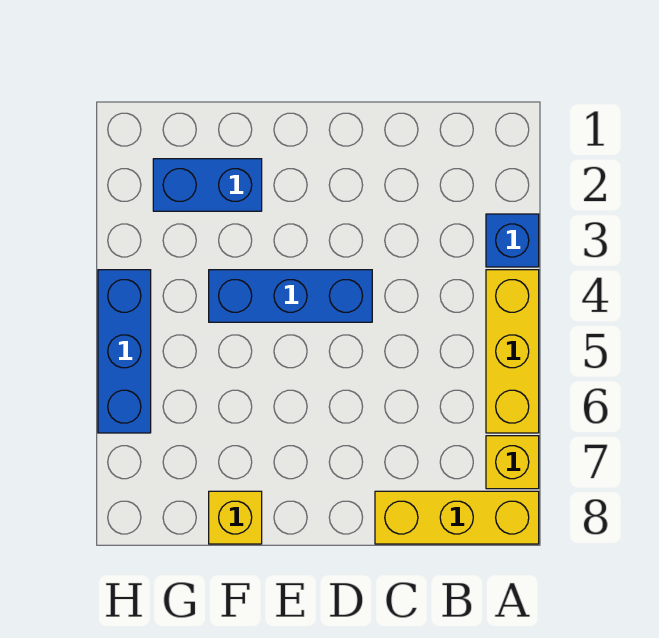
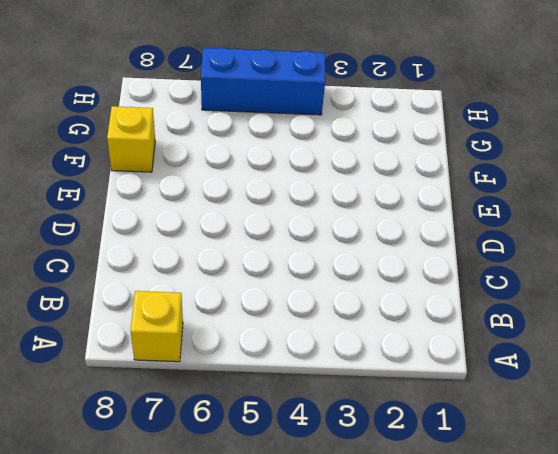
none -> blue 1x1 brick [486,214,539,267]
none -> yellow 1x3 brick [486,270,539,433]

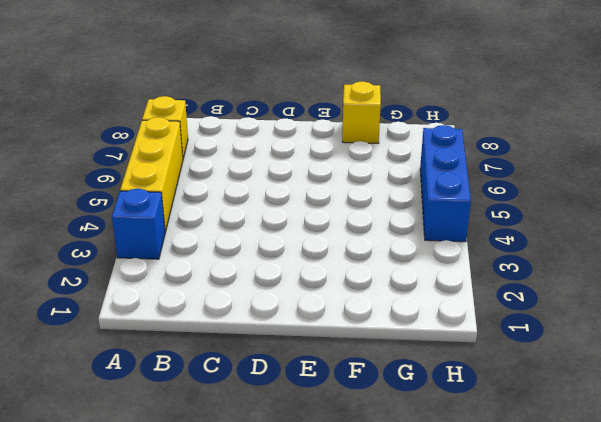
none -> yellow 1x3 brick [375,491,539,544]
none -> blue 1x3 brick [209,270,372,322]

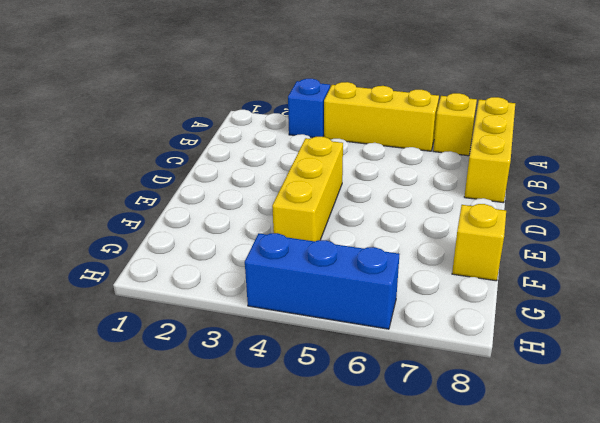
yellow 1x3 brick [272,137,343,241] -> blue 1x3 brick [209,270,372,322]
none -> blue 1x2 brick [153,159,262,211]

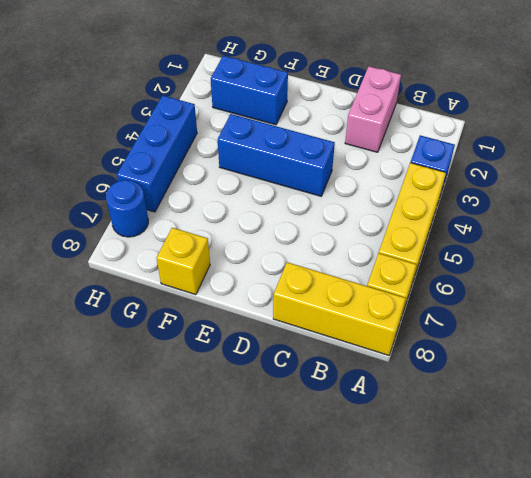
pink 1x2 brick [345,66,401,152] -> none
blue 1x1 round brick [106,180,148,237] -> none

